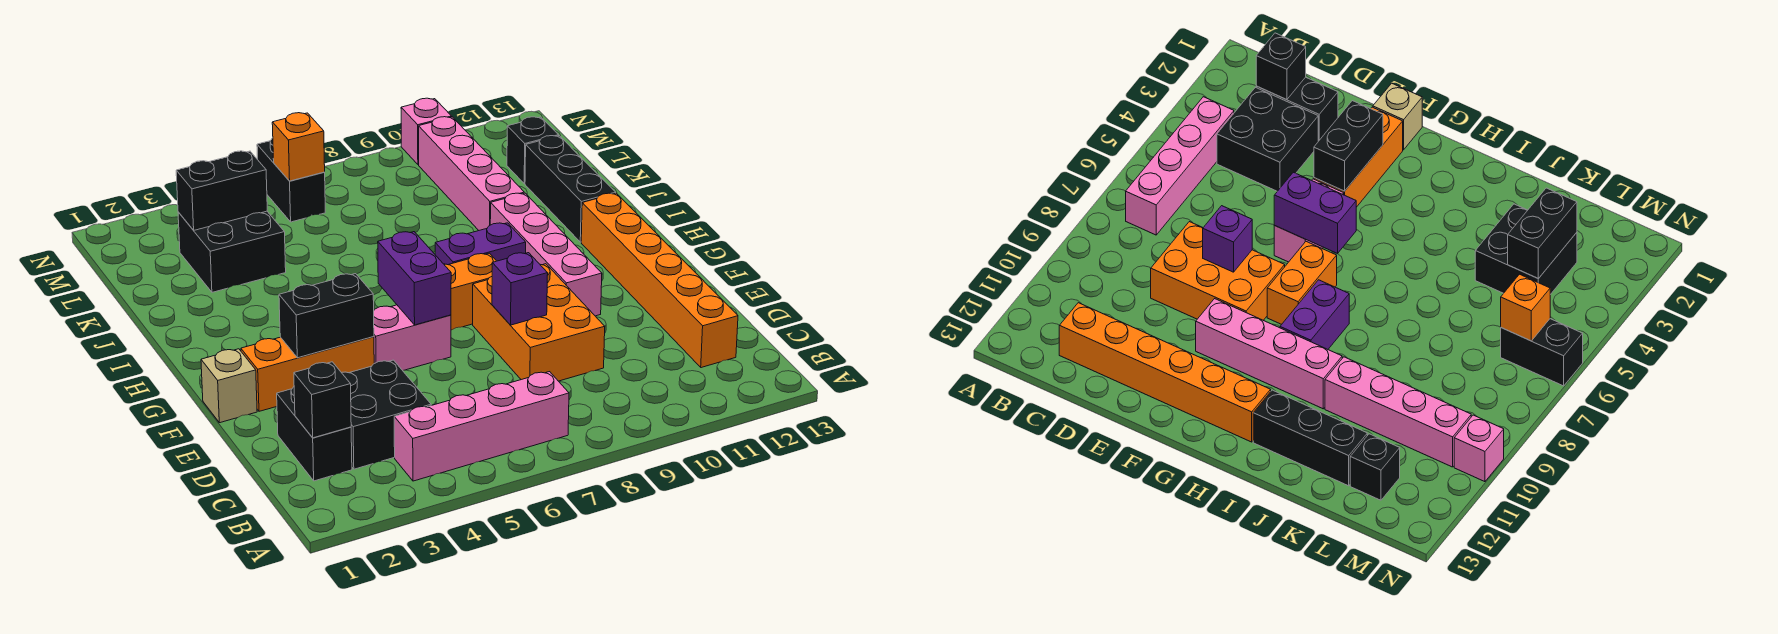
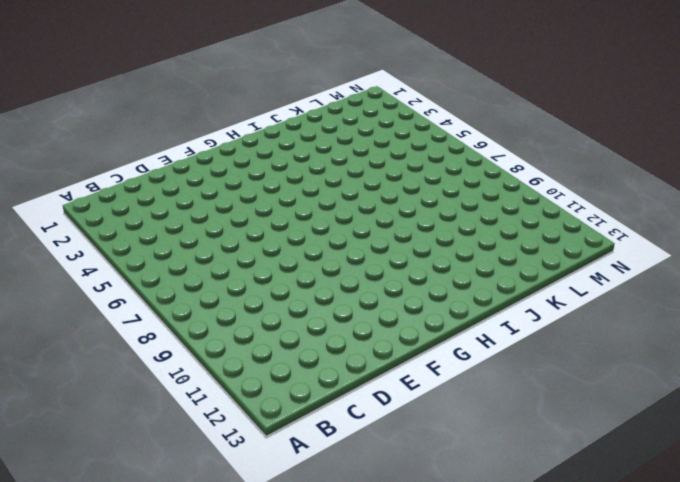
none -> pink 1x4 brick [394,372,569,481]
none -> black 1x2 brick [277,387,352,481]
none -> black 2x2 brick [342,360,431,469]

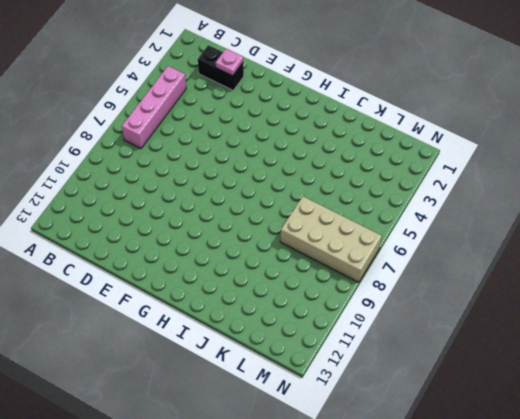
pink 1x1 plate [215,49,243,76] -> none
tan 2x4 brick [280,196,382,282] -> none
none -> black 2x2 brick [342,360,431,469]
none -> orange 1x6 brick [581,193,738,368]
none -> orange 2x3 brick [473,264,605,381]

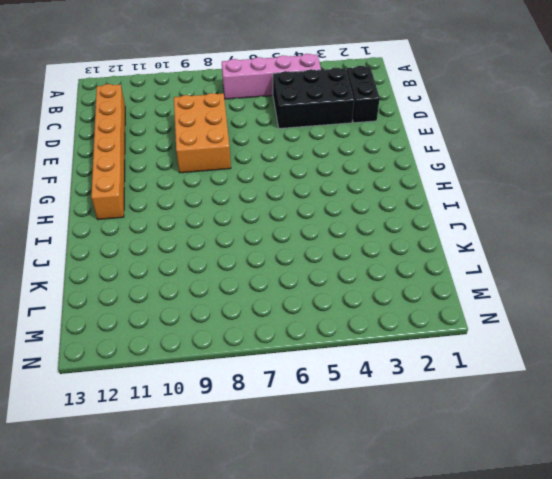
black 2x3 brick [273,68,354,129] -> black 2x2 brick [342,360,431,469]
none -> tan 1x1 brick [201,349,257,423]
none -> orange 1x3 brick [241,337,374,411]
none -> pink 1x2 brick [374,305,451,370]

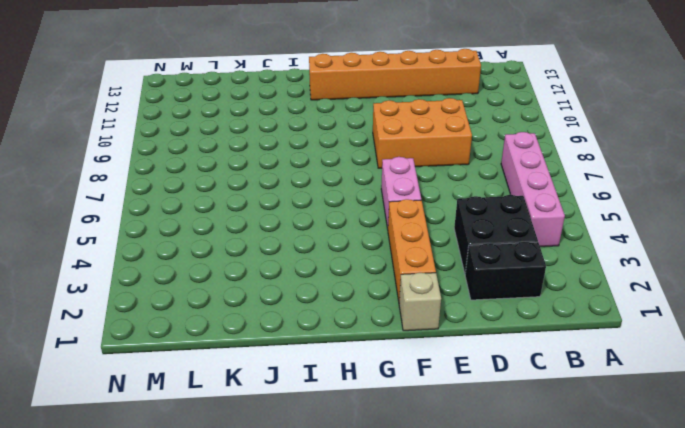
none -> pink 1x4 brick [490,193,602,316]
none -> orange 1x2 brick [444,253,496,330]
none -> purple 1x2 brick [435,223,526,265]

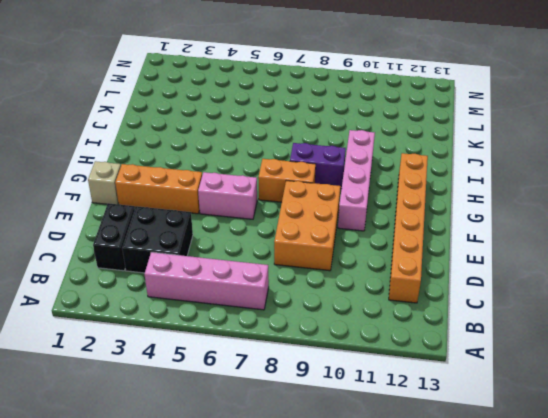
none -> black 1x3 brick [525,136,616,242]
none -> pink 1x4 brick [419,117,524,230]
none -> black 2x2 brick [178,211,286,292]

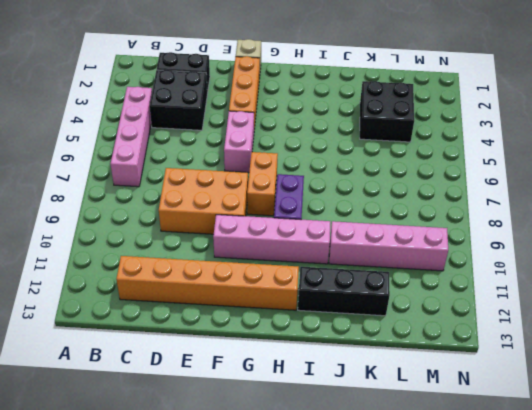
none -> black 1x1 brick [507,117,558,184]
none -> black 1x2 brick [257,138,325,222]
none -> pink 1x1 brick [401,98,452,165]

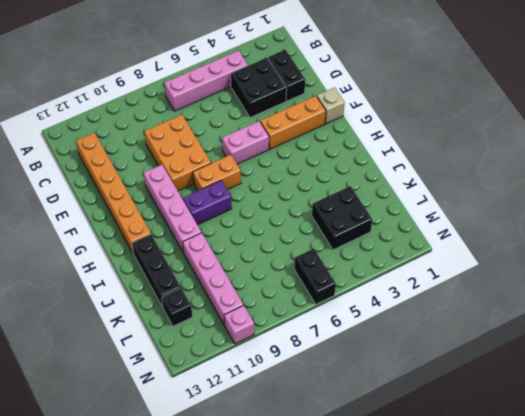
none -> black 1x1 brick [294,362,351,438]
none -> purple 1x1 brick [492,253,548,325]
none -> black 1x2 brick [279,274,374,358]

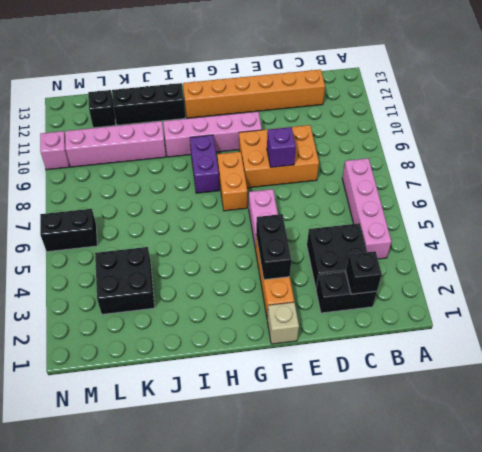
none -> purple 1x2 brick [378,232,451,325]
none -> black 1x2 brick [176,151,267,230]
none -> orange 1x1 brick [272,113,325,181]

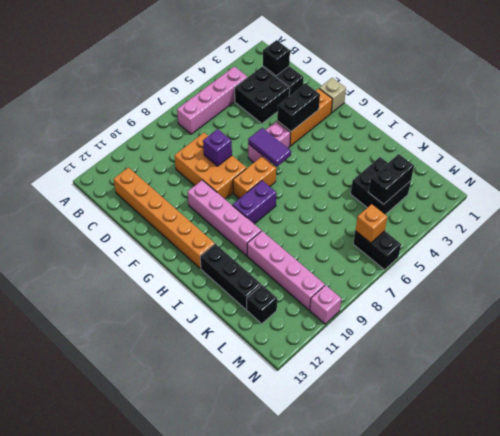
purple 1x2 tile [248,128,291,167] -> purple 1x2 brick [378,232,451,325]

